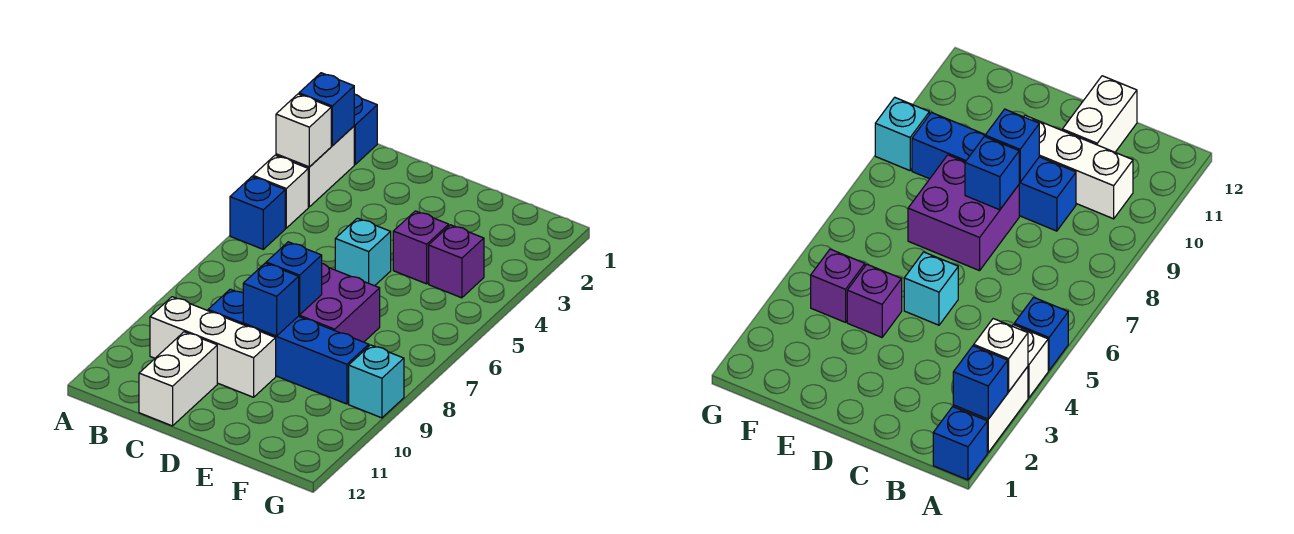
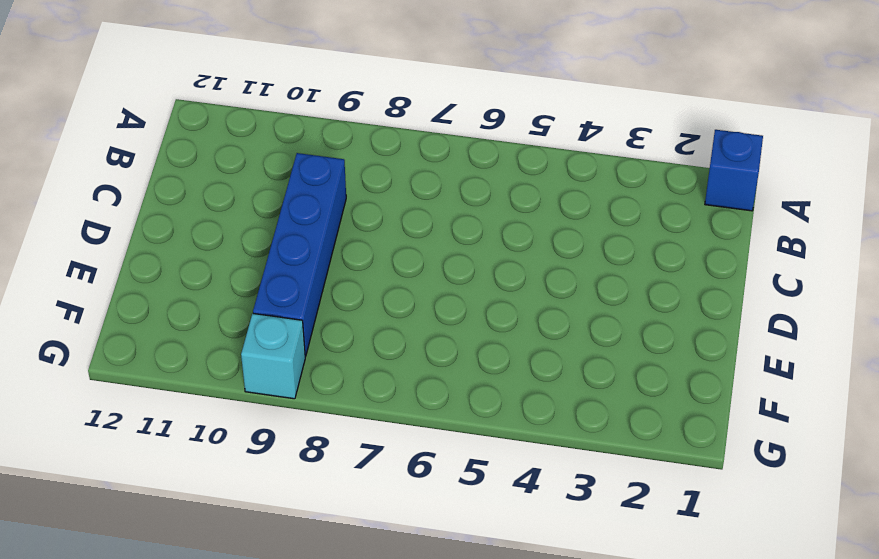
none -> white 1x2 brick [276,126,354,207]
none -> white 1x1 brick [253,155,308,228]
none -> blue 1x1 brick [230,177,285,249]

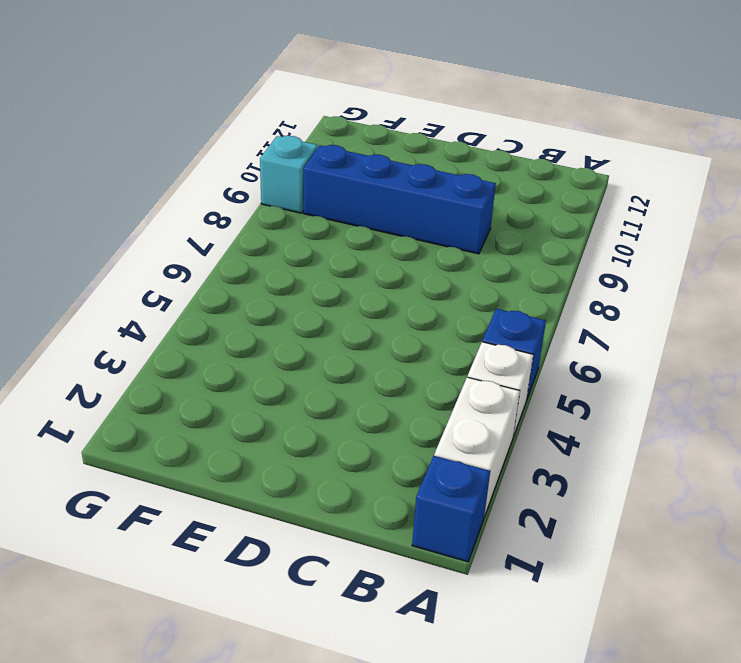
none -> white 1x3 brick [150,297,276,397]
none -> white 1x2 brick [139,332,217,426]
none -> cyan 1x1 brick [335,218,391,286]

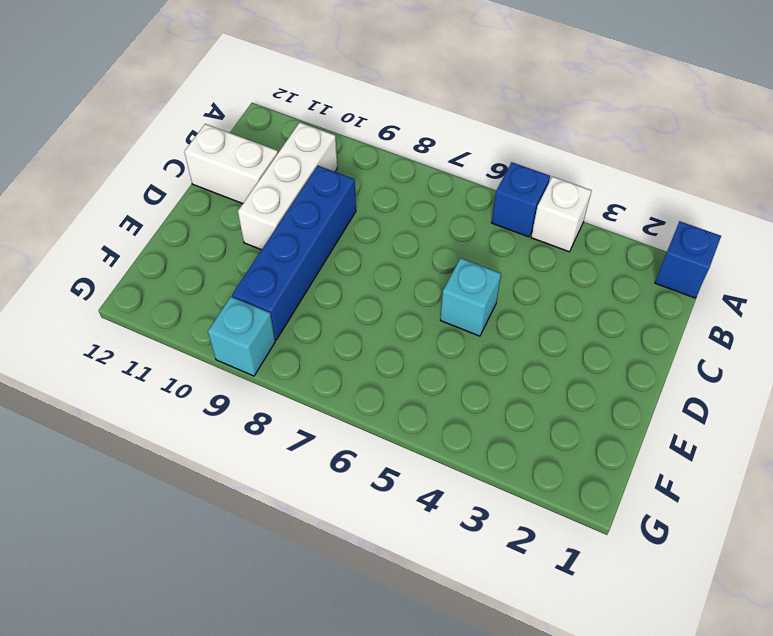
none -> white 1x2 brick [276,126,354,207]
none -> purple 2x2 brick [299,264,380,342]
none -> purple 1x1 brick [393,211,449,284]

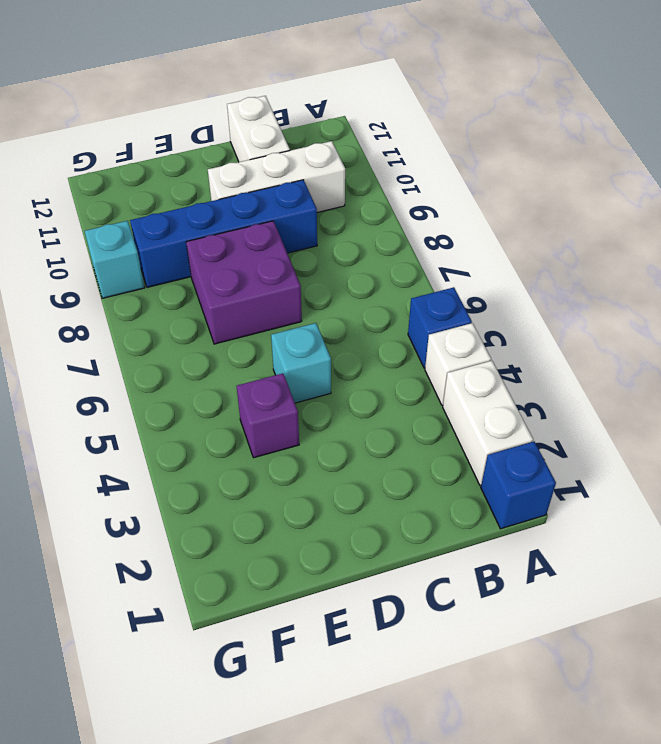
none -> purple 1x1 brick [429,225,484,298]
none -> blue 1x1 brick [299,73,354,146]
none -> white 1x1 brick [276,94,331,167]

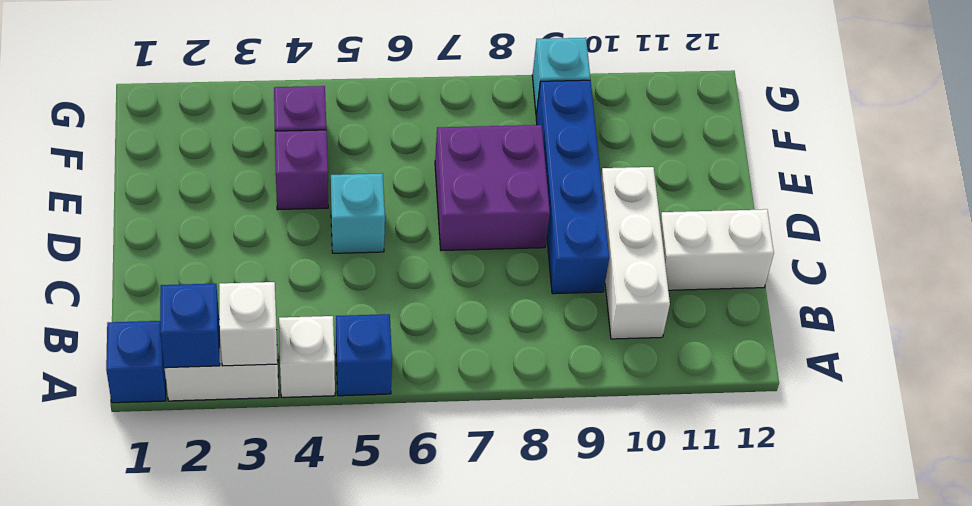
none -> blue 1x1 brick [266,242,322,315]
none -> blue 1x1 brick [243,263,299,336]

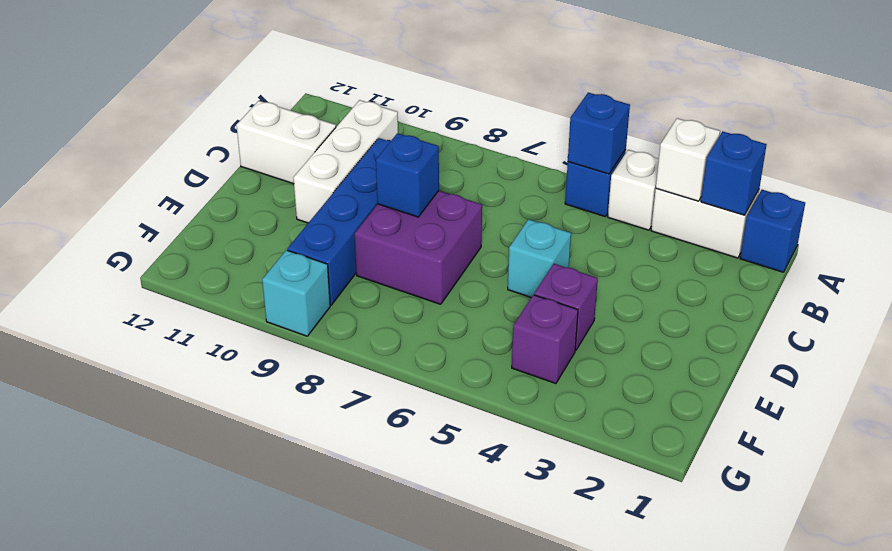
blue 1x1 brick [568,93,630,174] -> blue 1x1 brick moved to [243,263,299,336]

